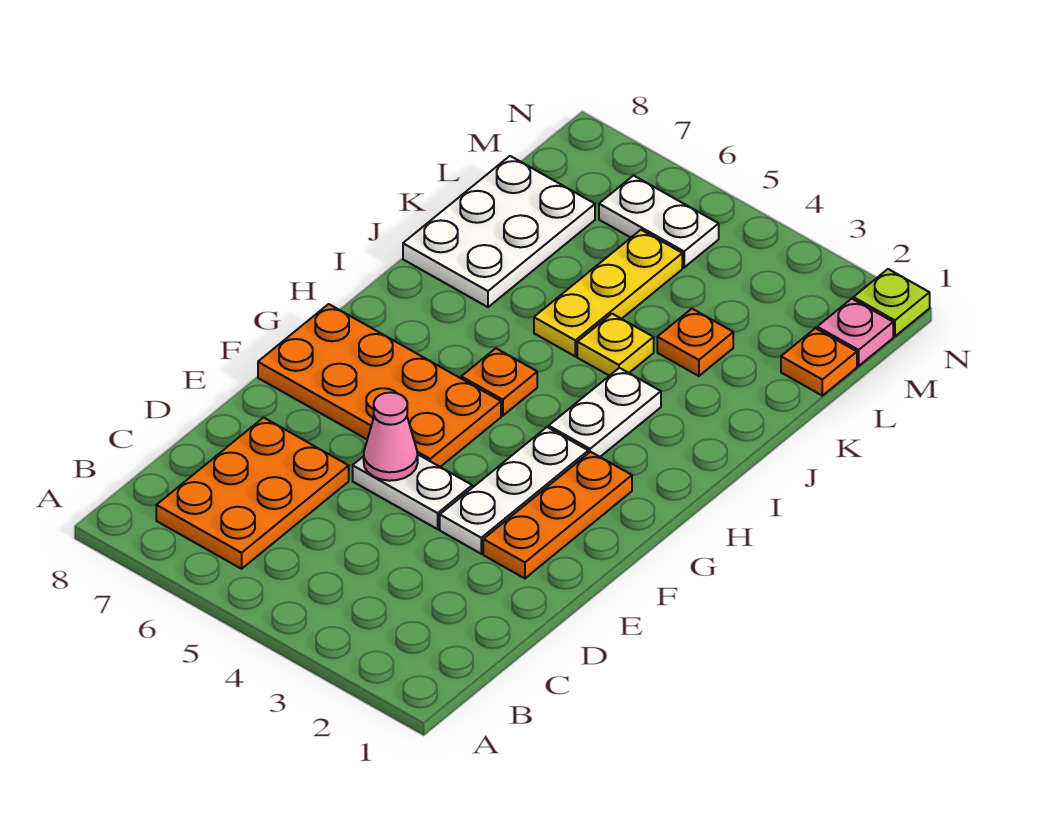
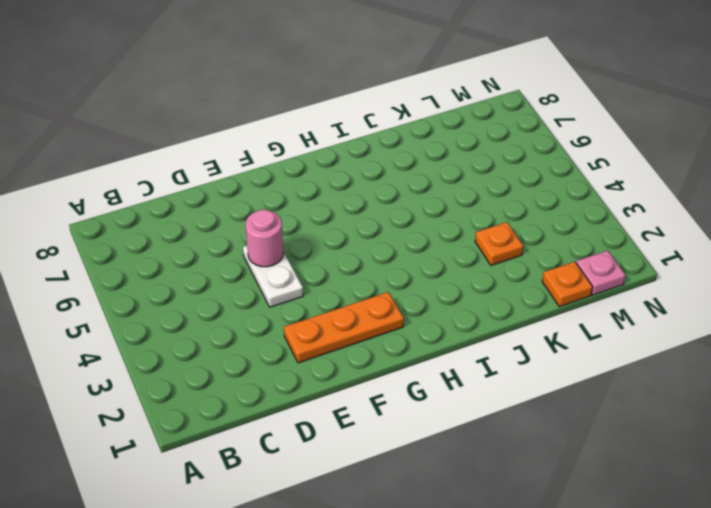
pink 1x1 round brick [245,210,283,267] -> pink 1x1 cone [364,392,418,481]
none -> orange 2x3 plate [156,418,349,569]
none -> white 1x3 plate [440,427,588,554]
none -> orange 2x4 plate [258,304,501,467]

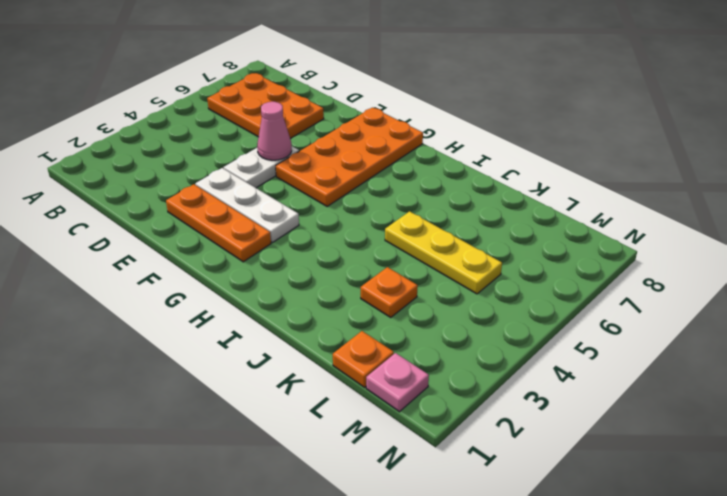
none -> white 1x2 plate [549,368,661,457]
none -> orange 1x1 plate [461,348,537,416]
none -> yellow 1x1 plate [577,314,654,376]

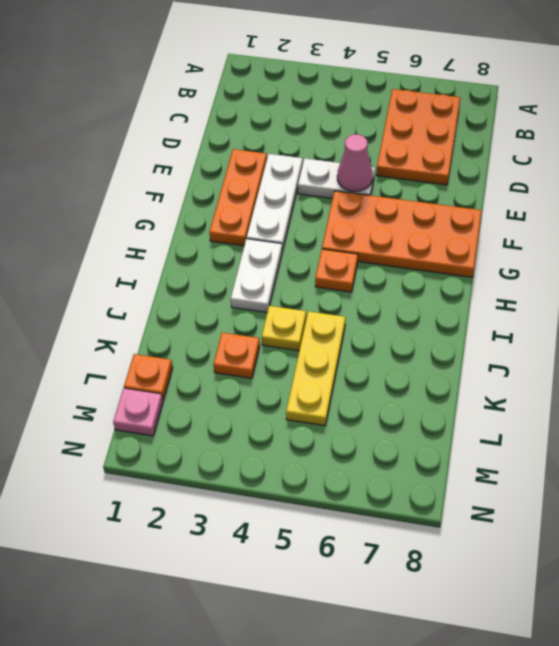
none -> white 2x3 plate [403,156,595,307]
none -> white 1x2 plate [599,176,719,267]
none -> lime 1x1 plate [853,269,930,336]

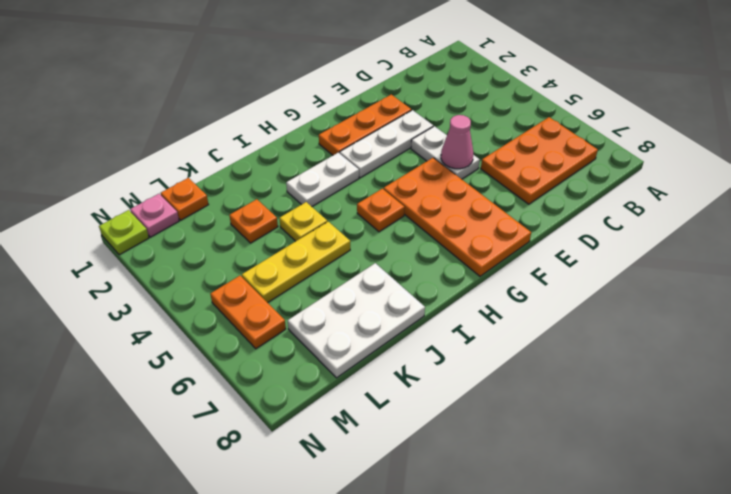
orange 1x2 plate [210,276,286,349] -> white 1x2 plate [599,176,719,267]

